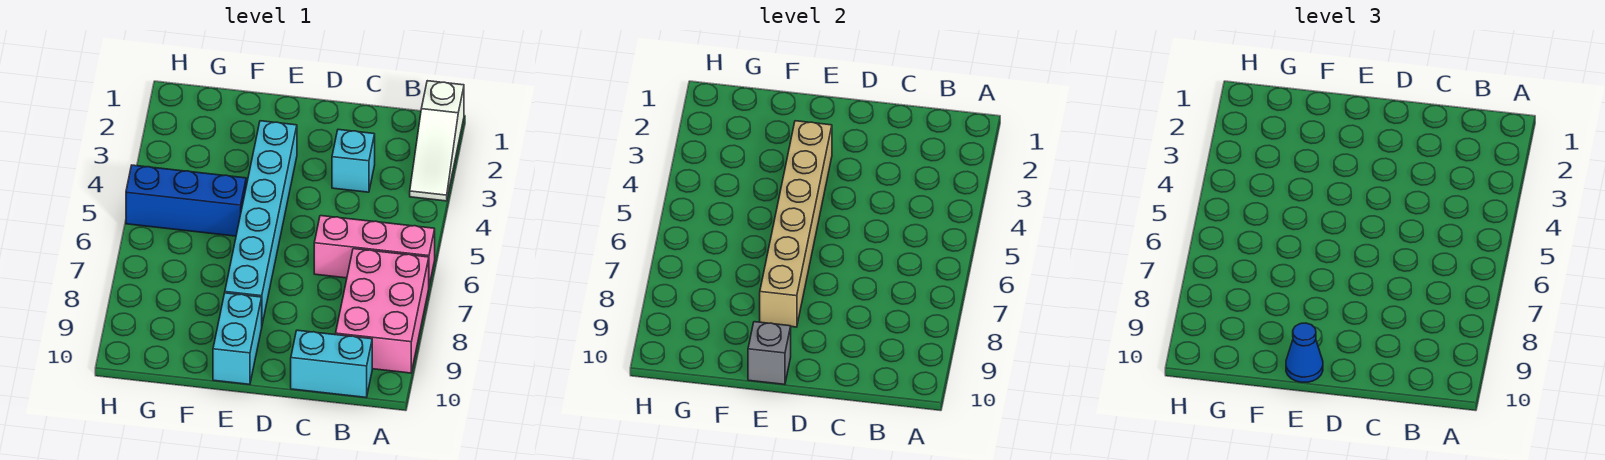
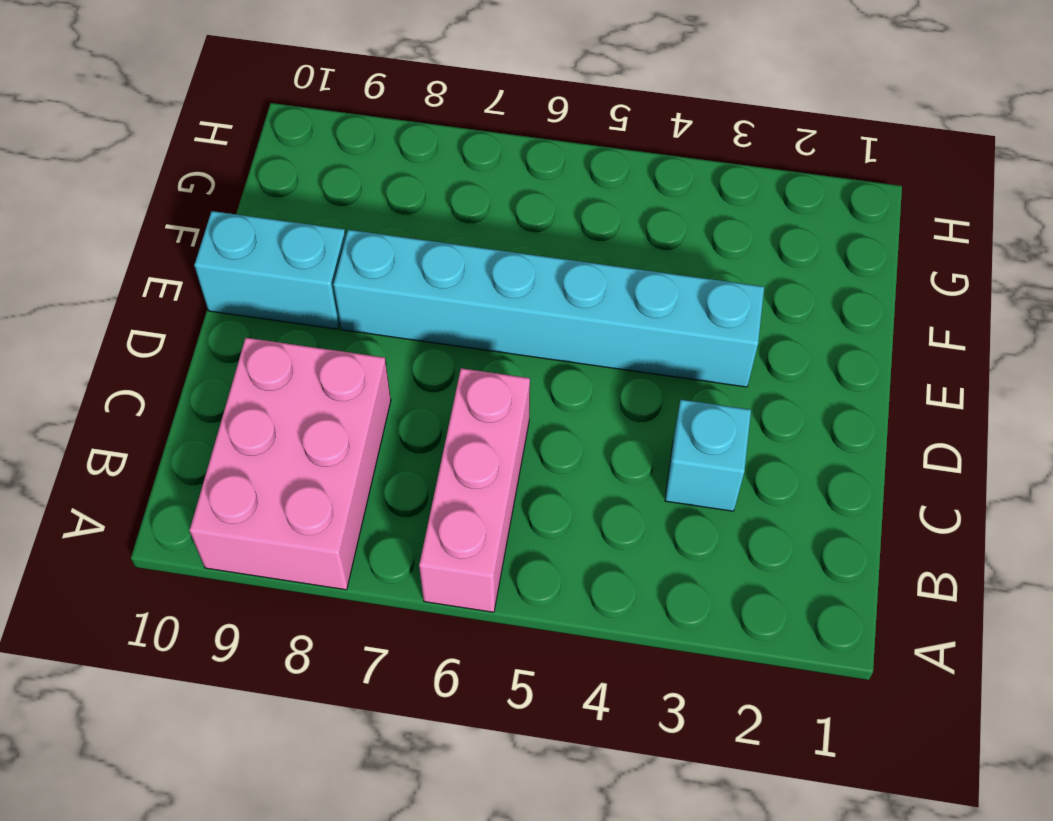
pink 2x3 brick [189,338,391,590] -> pink 2x3 brick turned to [336,249,429,373]
none -> white 1x3 slope [410,81,464,201]
none -> cyan 1x2 brick [291,330,372,397]

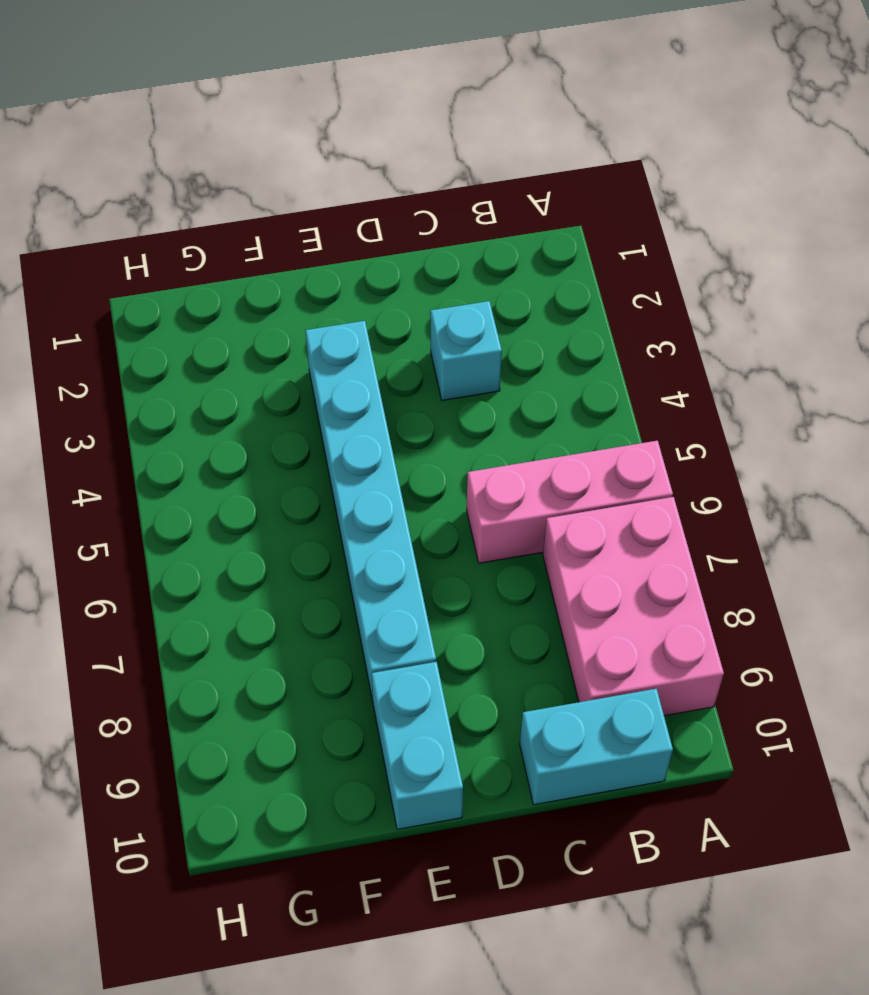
none -> white 1x3 slope [410,81,464,201]
none -> blue 1x3 brick [126,165,246,236]

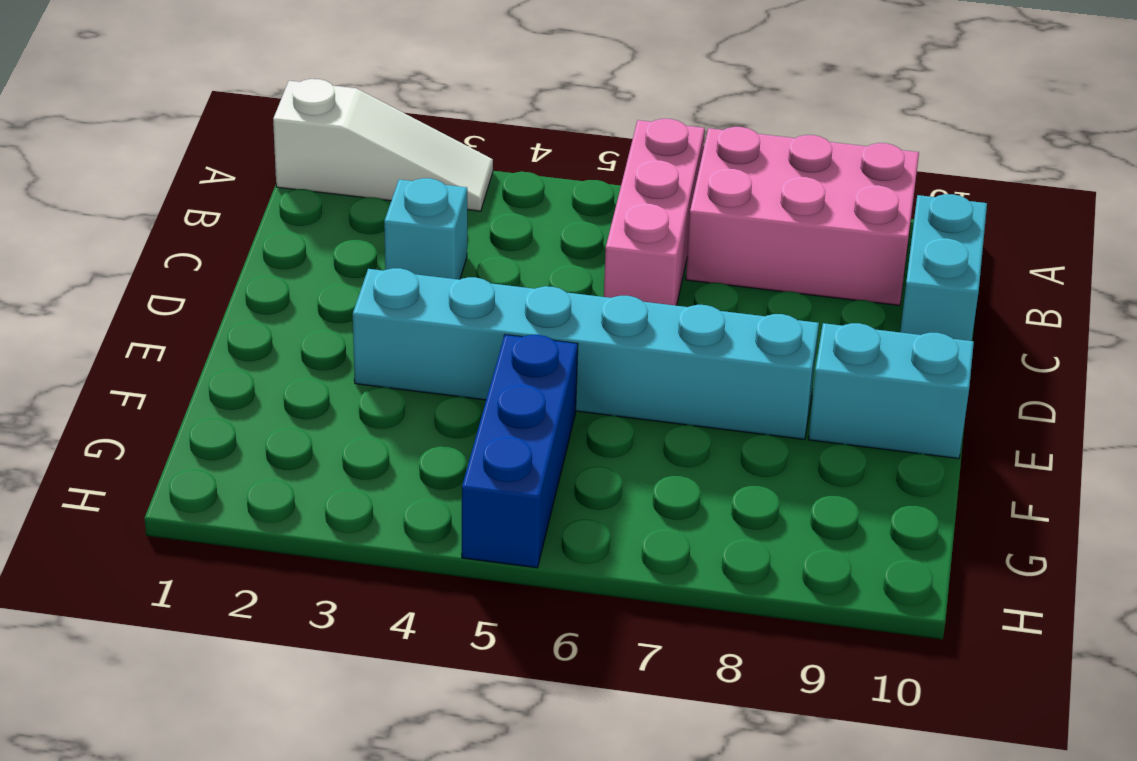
none -> tan 1x6 brick [760,121,832,327]
none -> grey 1x1 brick [748,322,791,384]

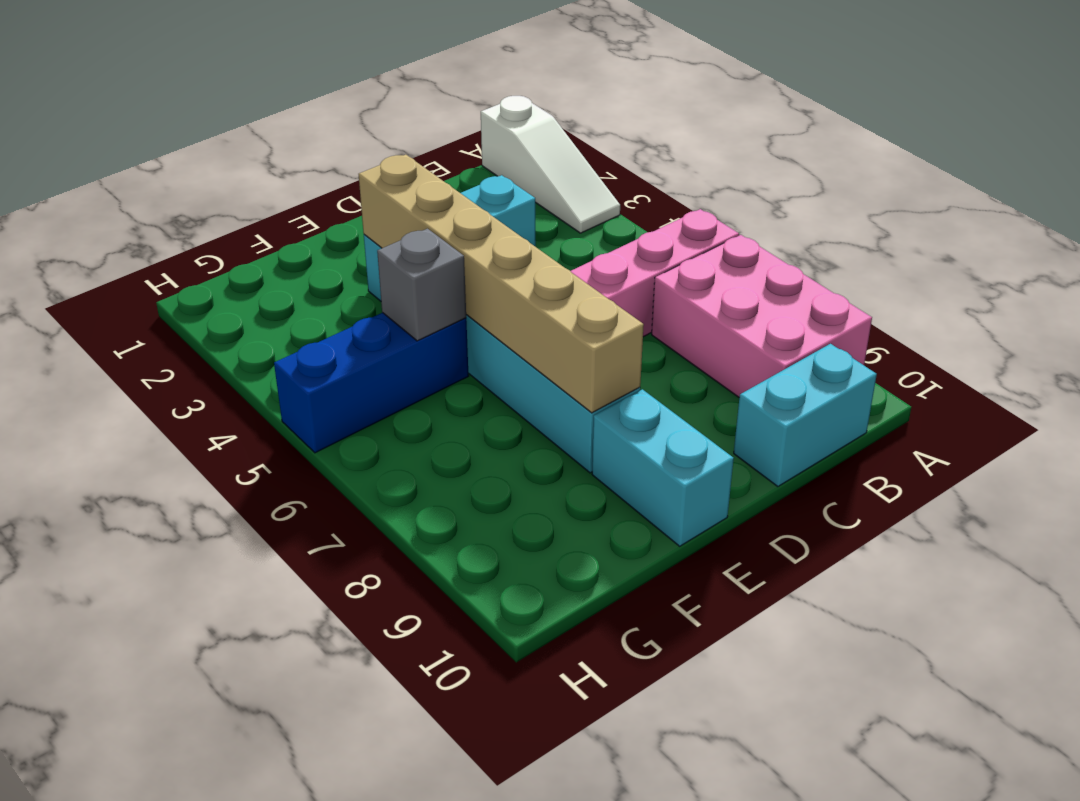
grey 1x1 brick [377,229,466,341] -> grey 1x1 brick moved to [748,322,791,384]
none -> blue 1x1 cone [1286,323,1323,382]

